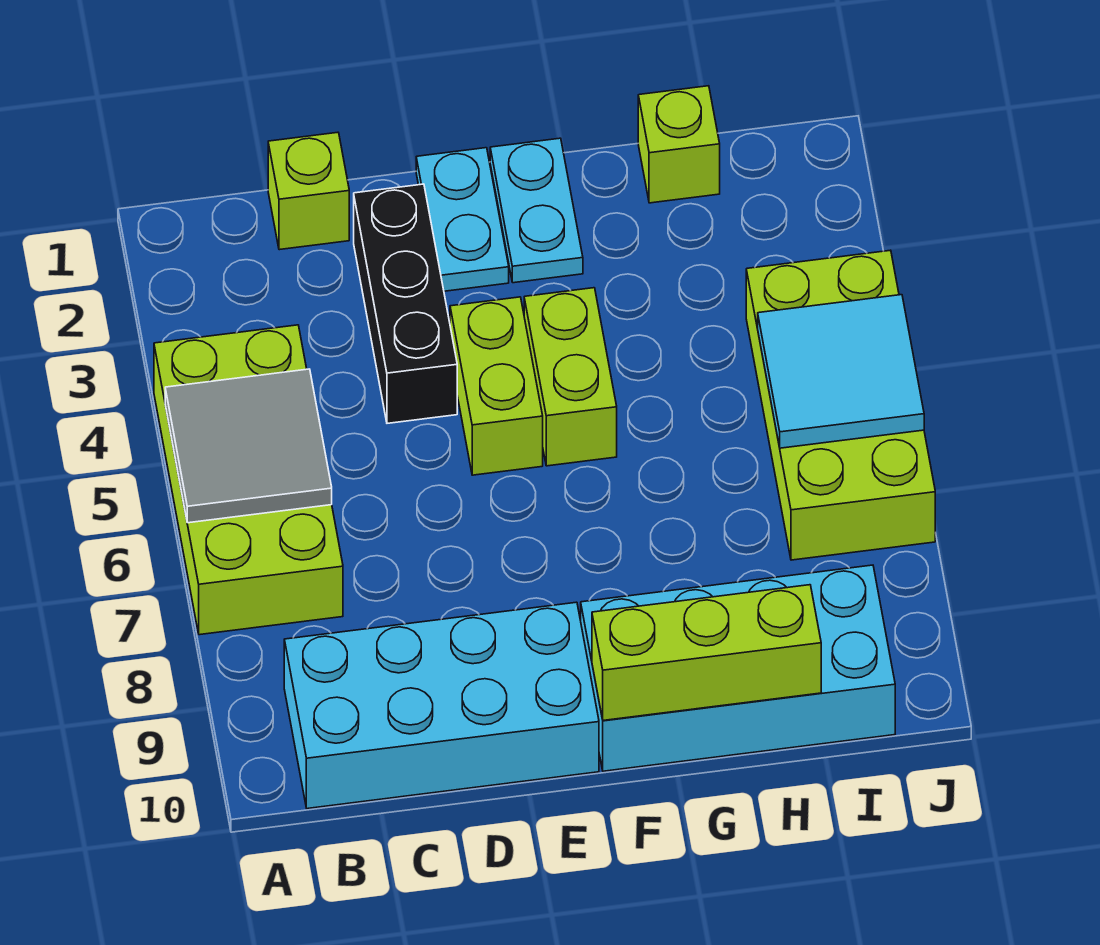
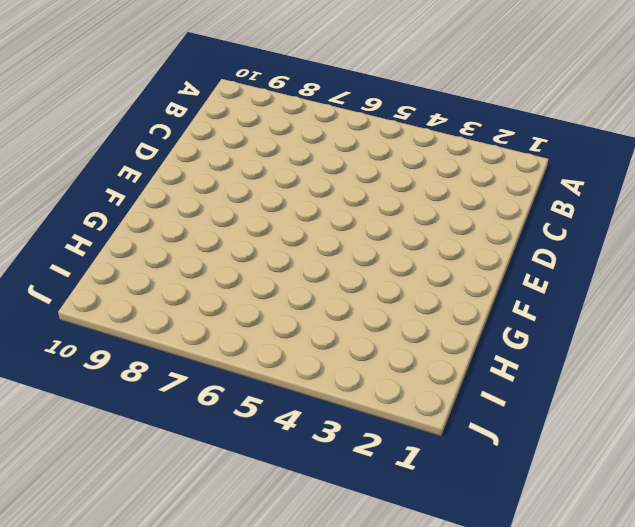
none -> lime 2x4 brick [154,325,343,635]
none -> cyan 2x4 brick [284,602,599,809]
none -> lime 1x1 brick [268,132,349,250]

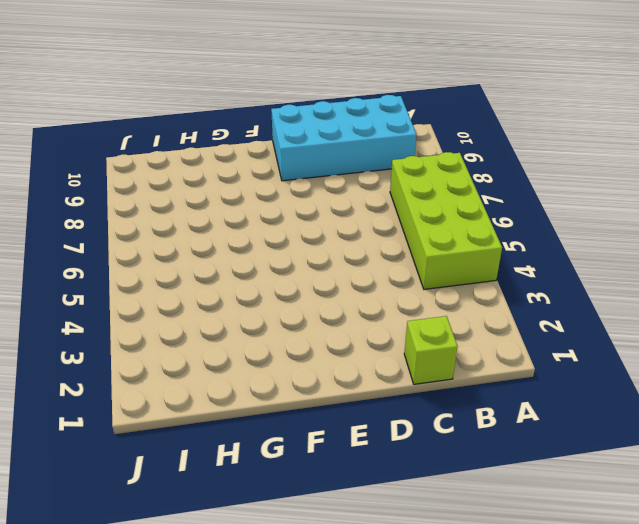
none -> black 1x3 brick [354,184,457,423]
none -> cyan 1x2 plate [416,148,509,291]
none -> lime 1x2 brick [450,297,543,475]

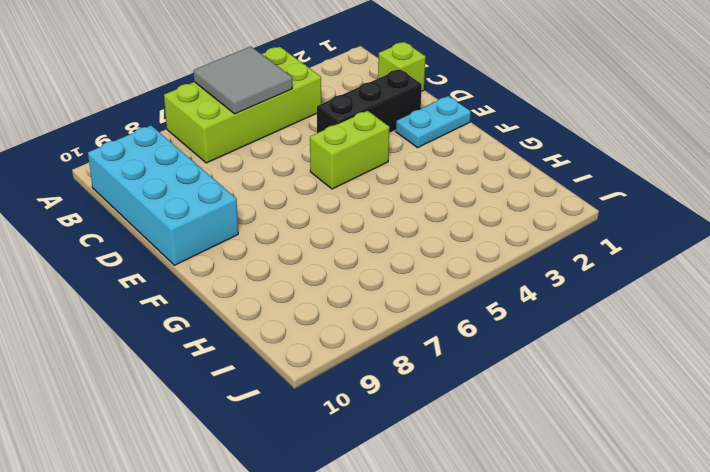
none -> cyan 1x2 plate [490,138,583,283]
none -> lime 1x2 brick [524,288,617,466]
none -> cyan 2x4 brick [581,565,895,771]

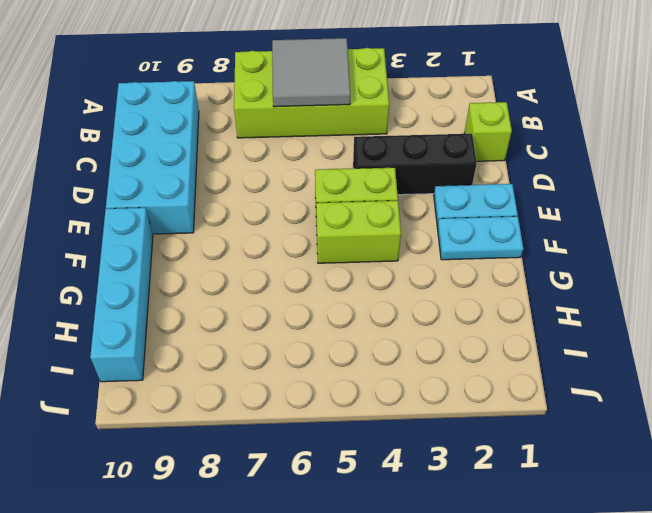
cyan 1x4 brick [90,208,153,382] -> cyan 2x4 brick [581,565,895,771]
none -> lime 1x1 brick [638,86,720,203]
none -> lime 2x4 brick [746,250,935,560]
none -> lime 1x3 brick [592,585,821,720]

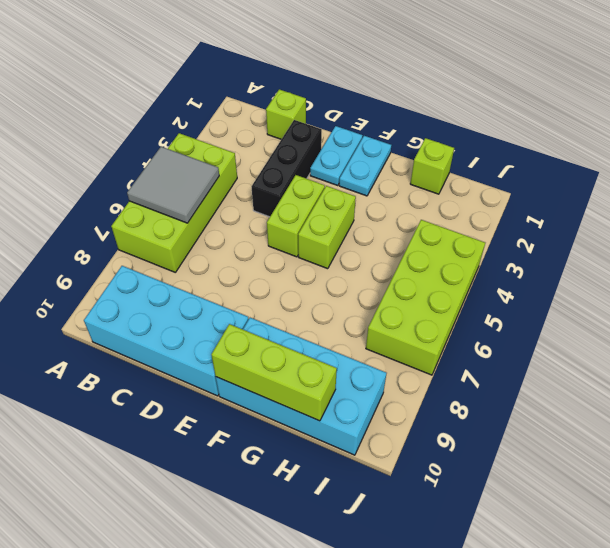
none -> cyan 2x2 tile [758,295,924,448]

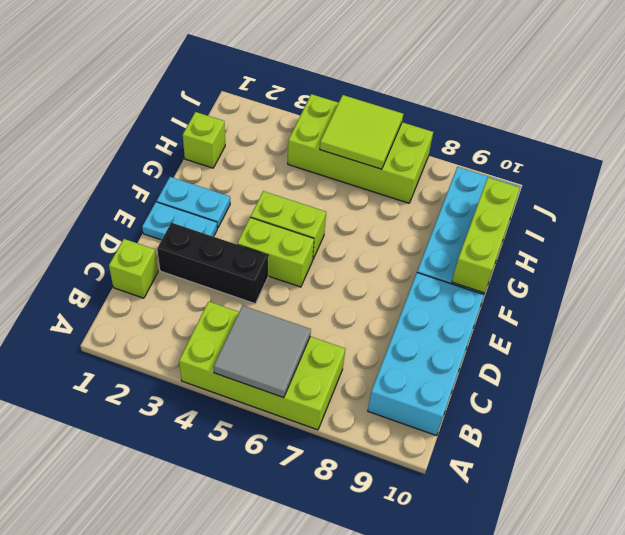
lime 2x2 tile [320,95,403,169] -> cyan 2x2 tile [758,295,924,448]

